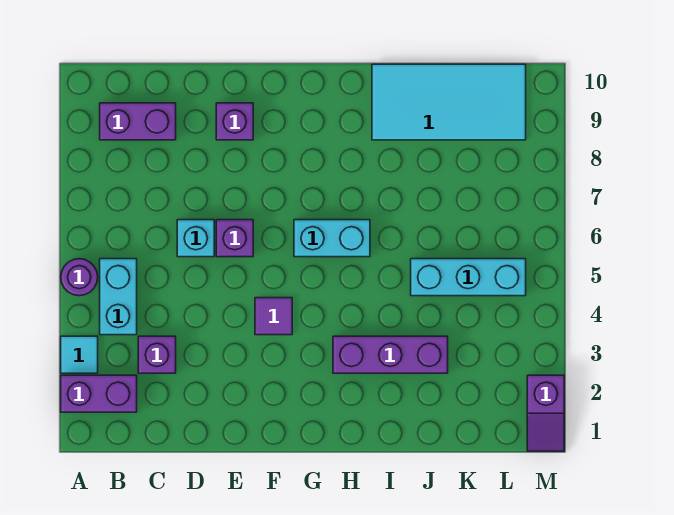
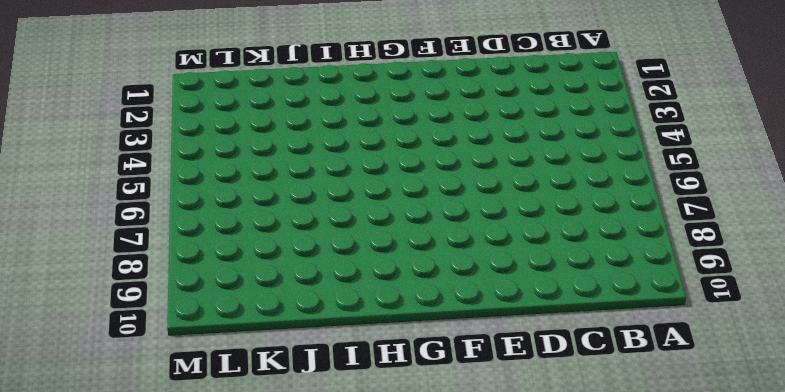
none -> purple 1x2 brick [61,375,137,412]
none -> cyan 1x1 tile [61,336,98,373]
none -> purple 1x1 round brick [61,259,98,296]

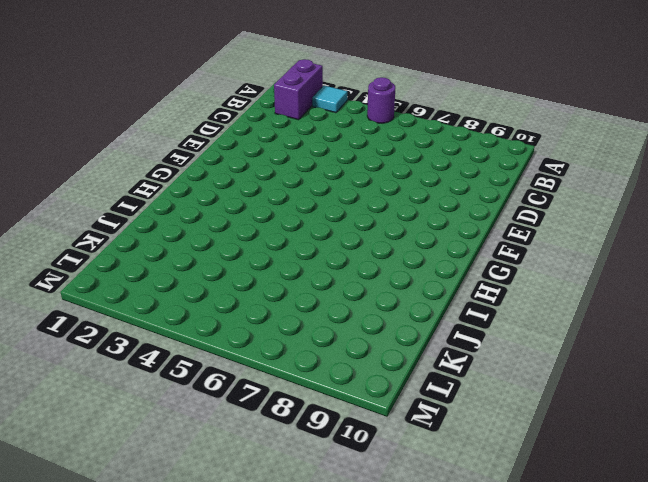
none -> cyan 1x2 brick [100,259,137,335]
none -> purple 1x2 brick [100,103,176,140]
none -> purple 1x1 brick [138,336,176,373]

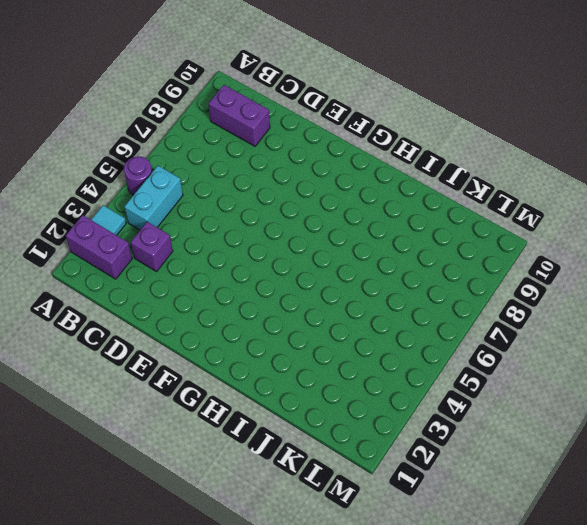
none -> cyan 1x1 brick [177,220,214,257]
none -> purple 1x1 brick [216,220,253,257]
none -> purple 1x1 brick [216,103,253,140]

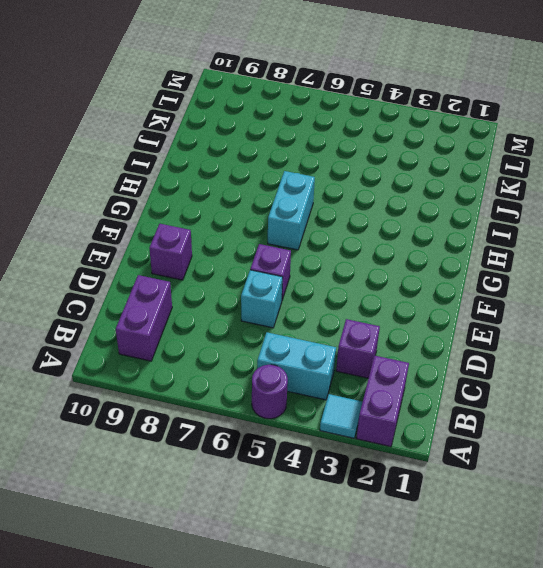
none -> purple 1x1 tile [255,298,292,335]
none -> purple 1x3 brick [333,336,448,373]
none -> cyan 2x4 tile [372,64,526,140]

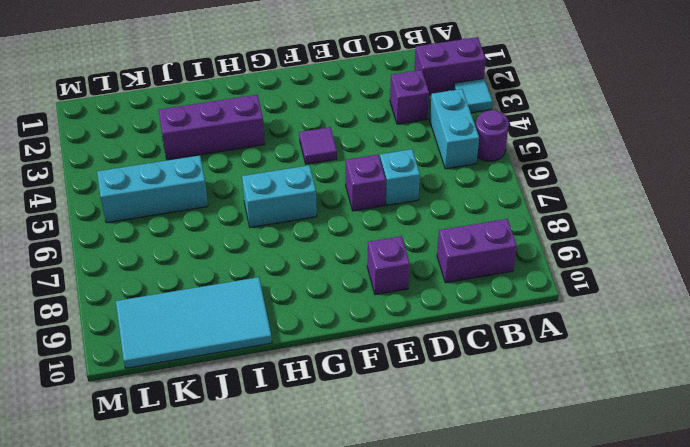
none -> purple 1x2 slope [527,375,564,451]

